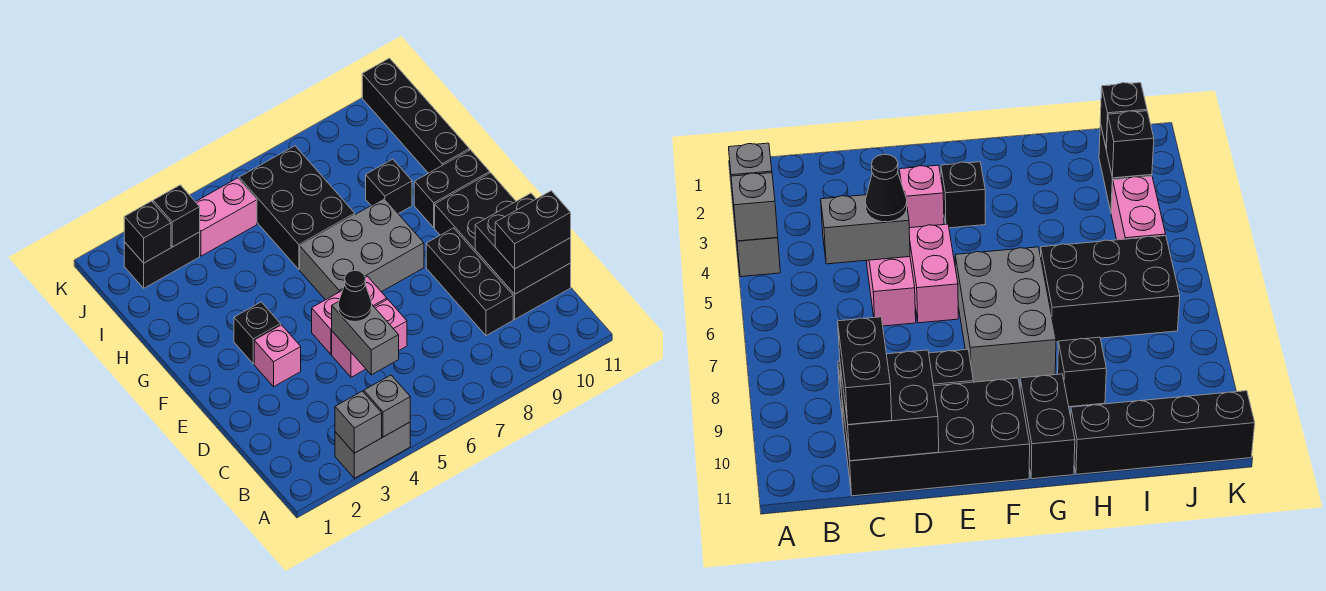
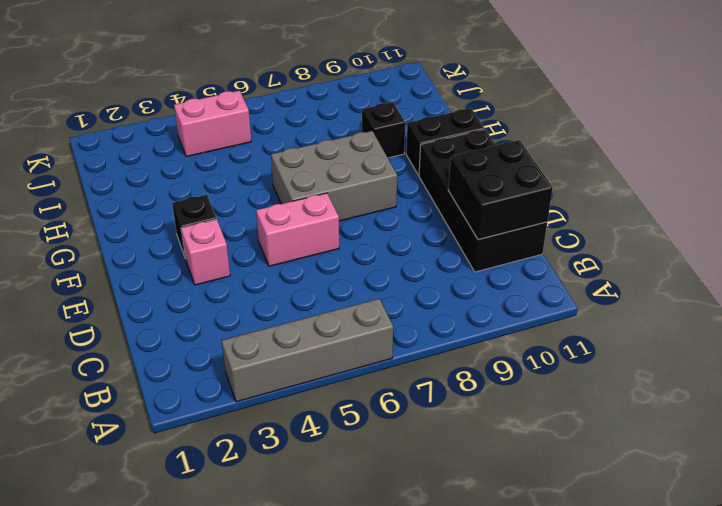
grey 1x4 brick [222,299,393,402] -> grey 1x2 brick [335,422,410,478]
none -> black 1x3 brick [426,228,513,336]
none -> pink 1x2 brick [332,299,407,377]
none -> black 2x3 brick [239,146,355,269]

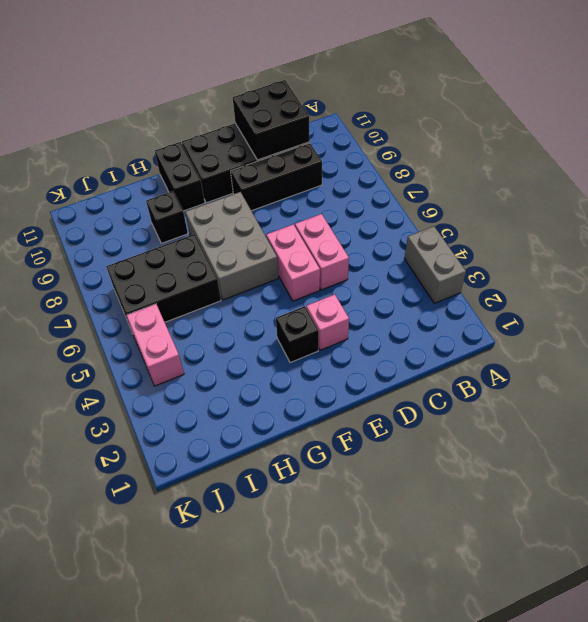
none -> black 1x4 brick [362,58,469,173]
none -> black 1x2 brick [124,232,200,288]
none -> grey 1x1 brick [335,391,382,453]

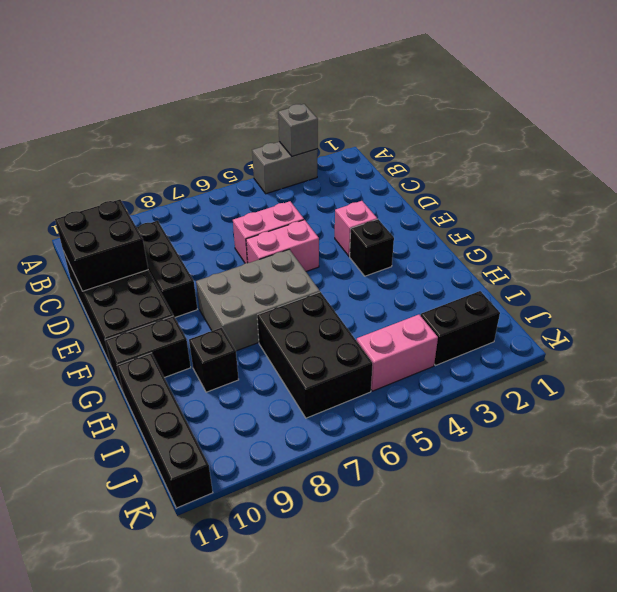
none -> grey 1x1 brick [364,375,410,437]
none -> grey 1x2 brick [332,302,399,375]
none -> black 1x1 brick [124,201,171,263]

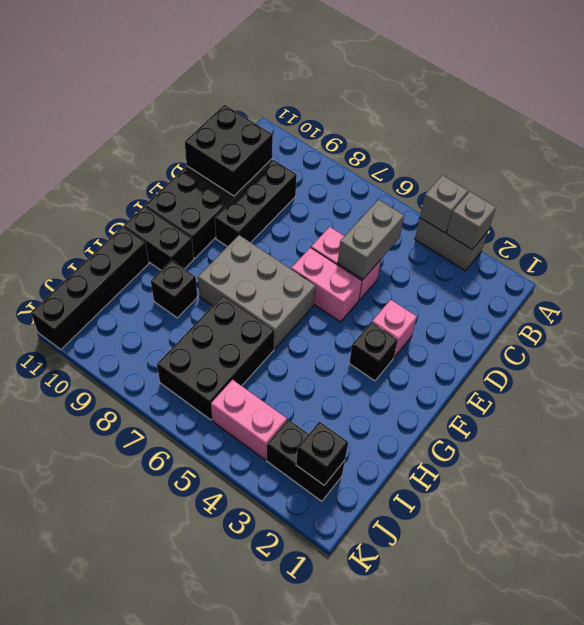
none -> black 1x1 brick [153,185,200,247]
none -> black 1x2 brick [495,191,571,269]
none -> black 1x1 cone [338,270,372,322]

